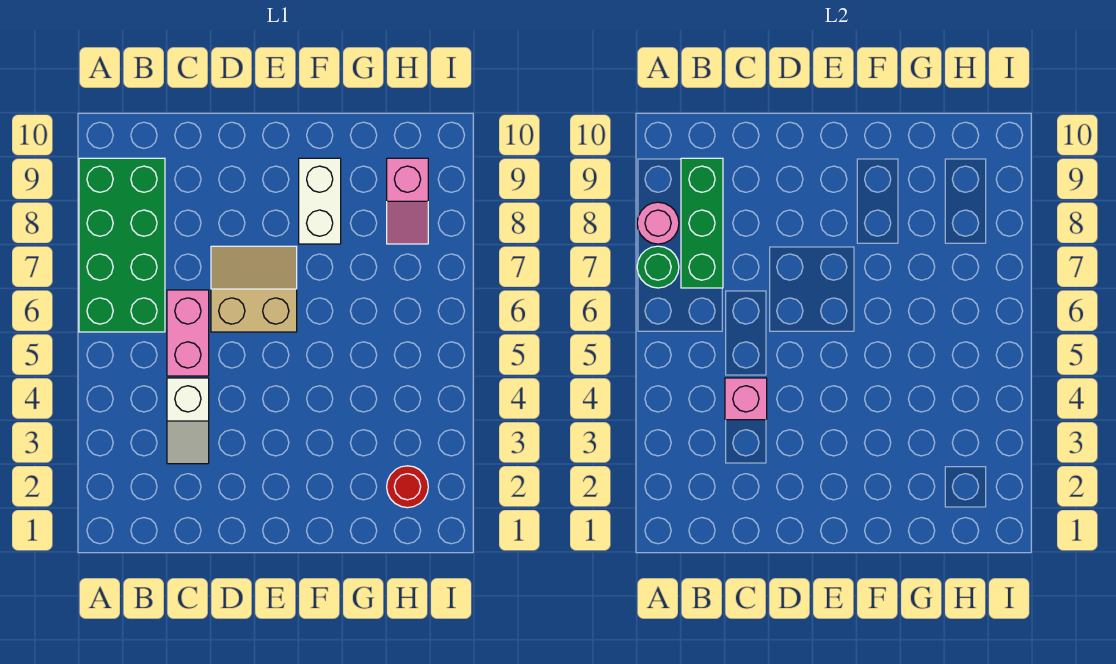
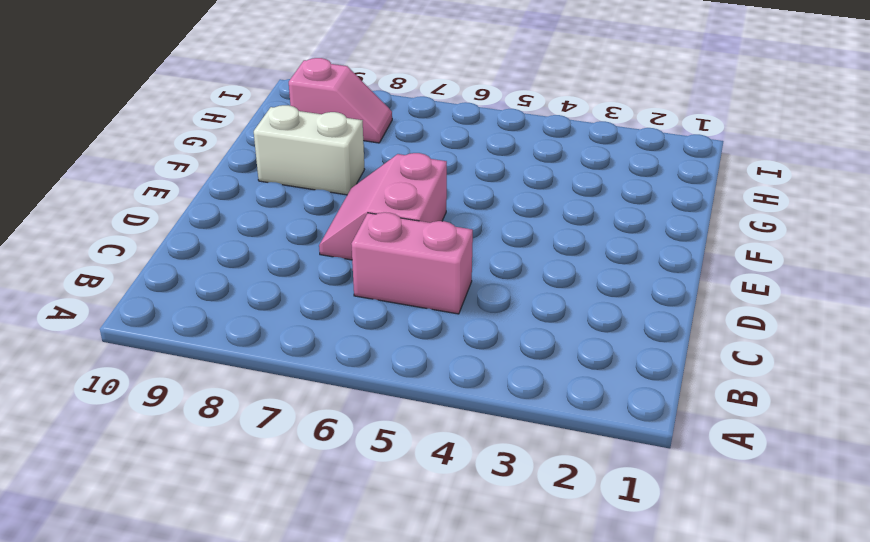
pink 2x2 slope [319,153,447,260] -> tan 2x2 slope [211,246,297,332]
none -> green 2x4 brick [79,158,165,332]
none -> white 1x2 slope [167,378,209,464]

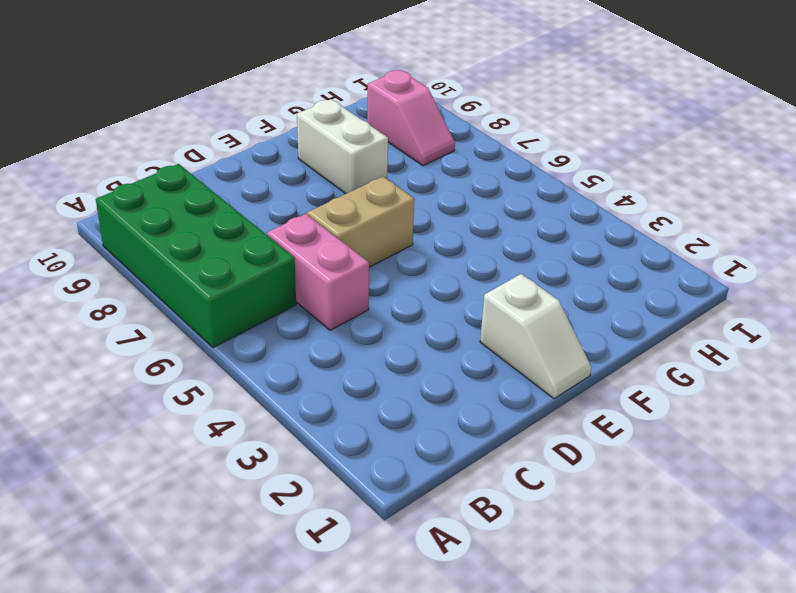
white 1x2 slope [480,274,591,399] -> white 1x2 slope moved to [167,378,209,464]
none -> red 1x1 round brick [387,466,428,508]
none -> green 1x1 round brick [637,246,679,288]

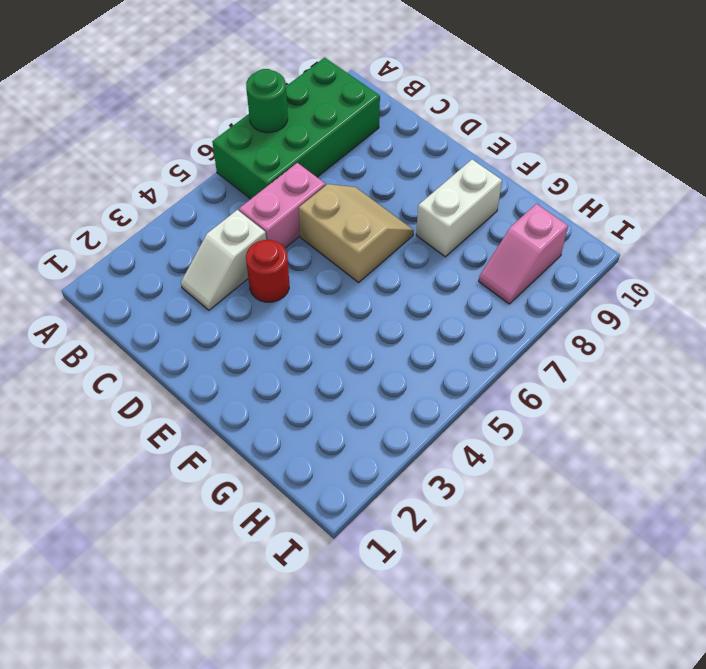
red 1x1 round brick [246,240,289,302] -> red 1x1 round brick moved to [387,466,428,508]
none -> pink 1x1 round brick [637,202,679,244]
none -> green 1x3 brick [681,158,723,288]

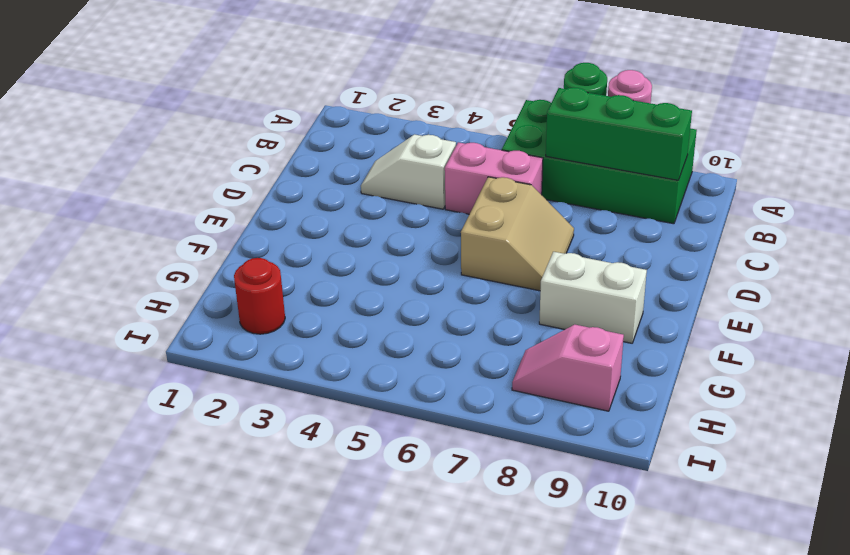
none -> pink 1x1 brick [725,378,767,420]

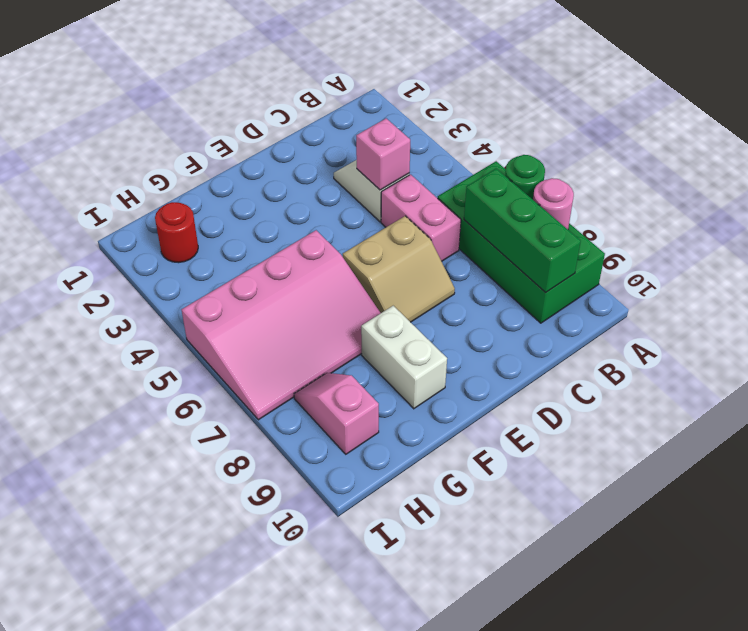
pink 3x4 slope [181,230,380,420] -> none

